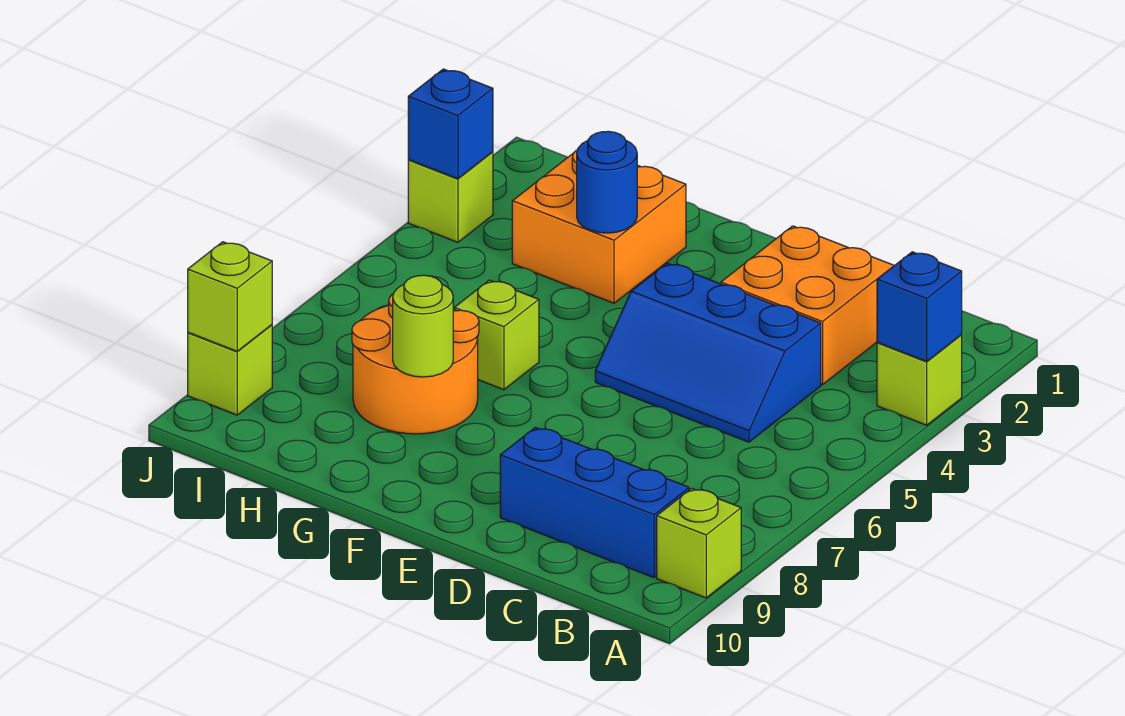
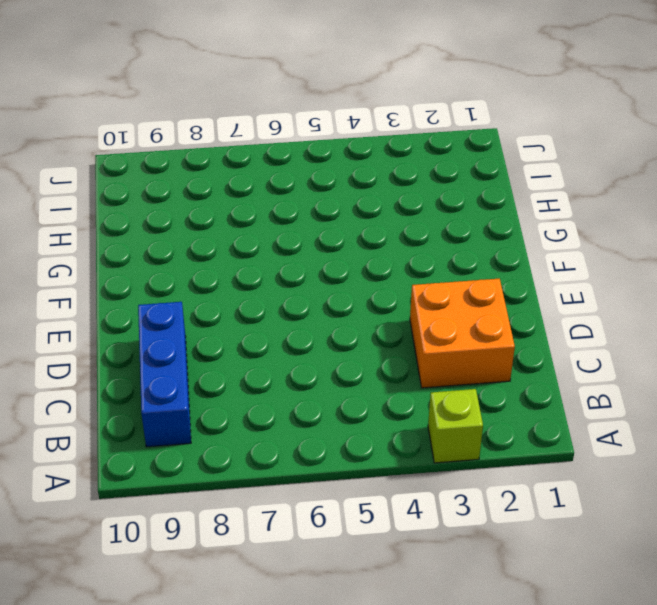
none -> lime 1x1 brick [657,488,741,598]
none -> blue 2x3 slope [595,263,821,442]
none -> orange 2x2 brick [512,150,686,303]

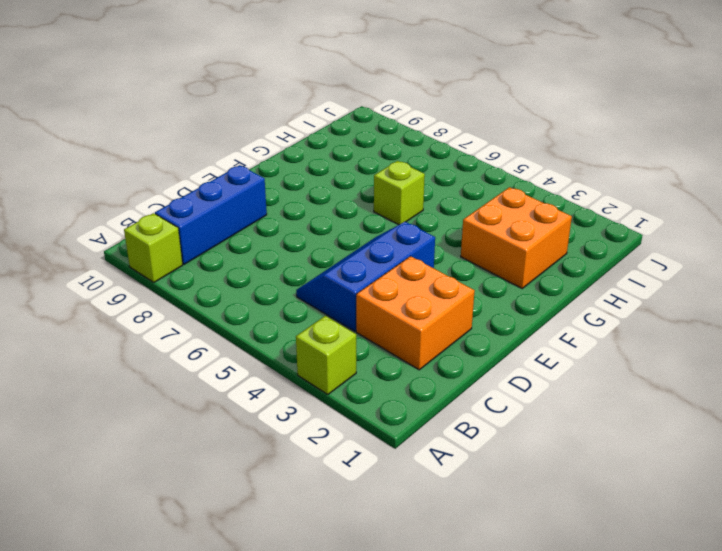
none -> orange 2x2 round brick [352,294,479,434]
none -> lime 1x1 brick [408,152,493,242]
none -> lime 1x1 brick [188,325,272,415]

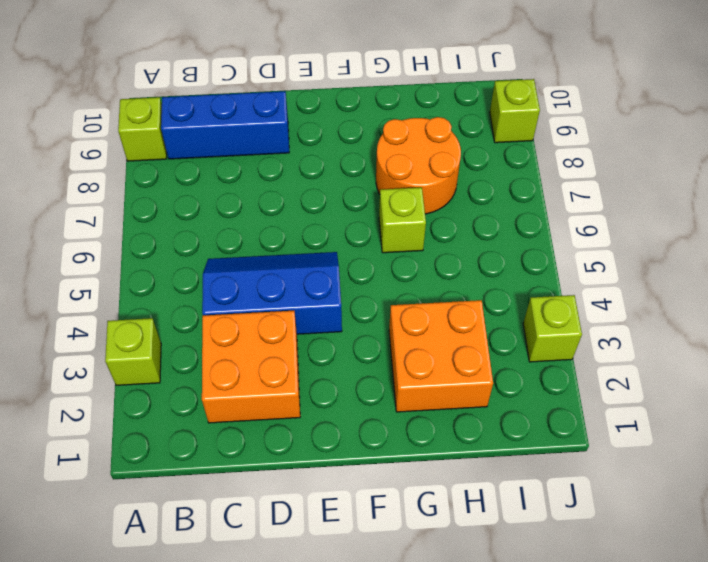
none -> blue 1x1 brick [877,252,962,361]
none -> blue 1x1 round brick [577,131,637,233]
none -> lime 1x1 round brick [393,275,453,377]

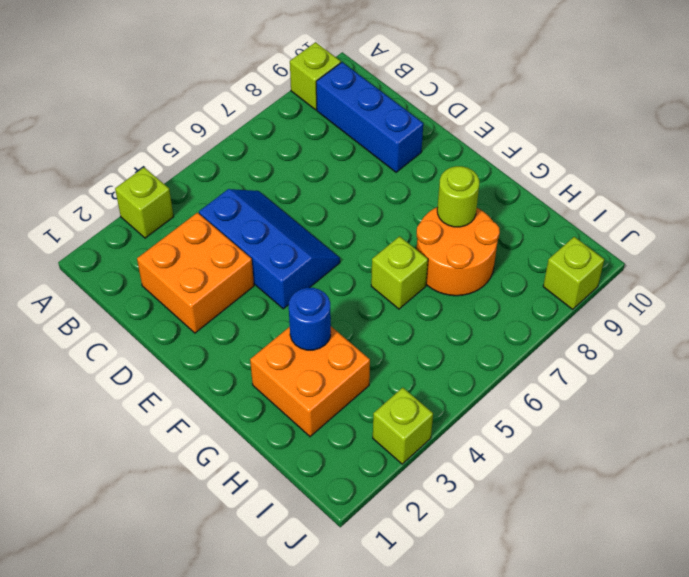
none -> blue 1x1 brick [877,252,962,361]
none -> blue 1x1 brick [408,69,493,179]
none -> lime 1x1 brick [188,242,272,351]

